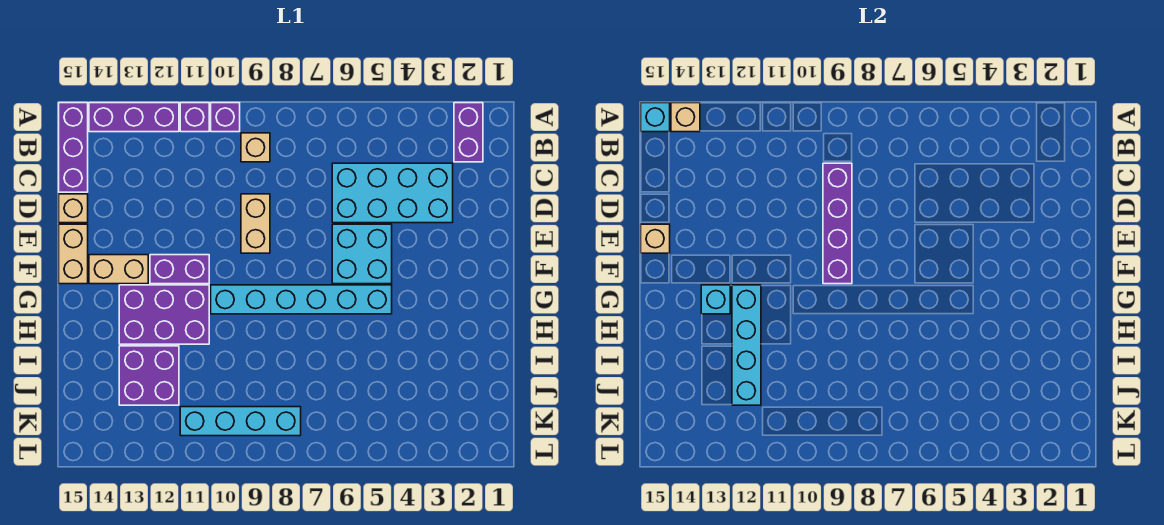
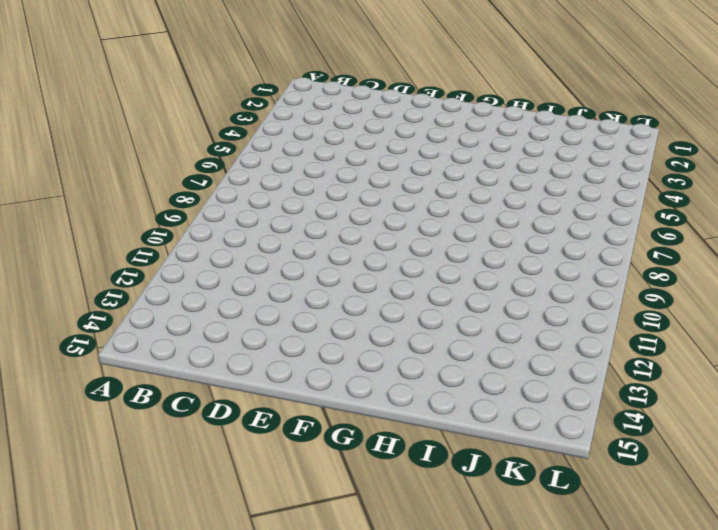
none -> purple 1x2 brick [454,103,483,162]
none -> purple 1x1 brick [211,103,240,132]
none -> purple 1x1 brick [180,103,209,132]

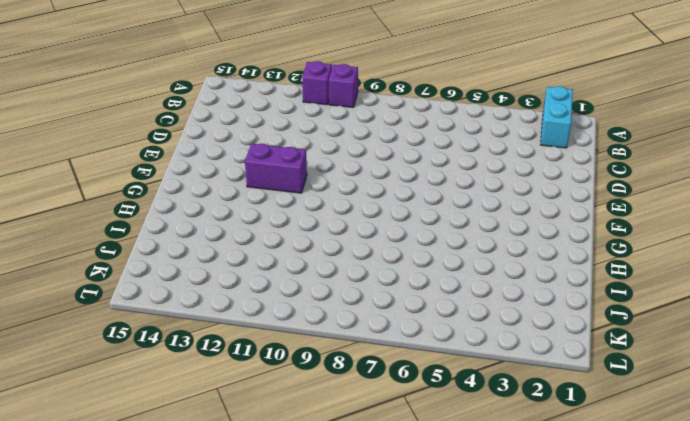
cyan 1x2 brick [541,86,573,148] -> purple 1x2 brick [454,103,483,162]
none -> purple 1x3 brick [89,103,179,132]
none -> purple 1x3 brick [59,103,88,192]
none -> tan 1x1 brick [241,133,270,162]

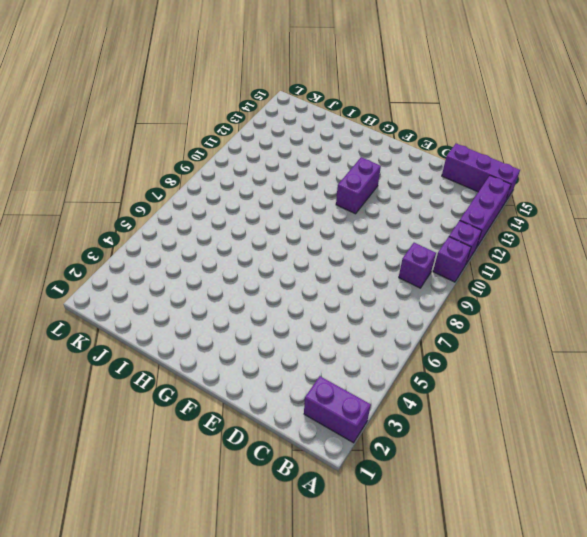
purple 1x1 brick [399,243,436,288] -> tan 1x1 brick [241,133,270,162]
none -> cyan 2x4 brick [332,163,453,223]
none -> tan 1x2 brick [241,194,270,253]
none -> tan 1x1 brick [59,194,88,223]

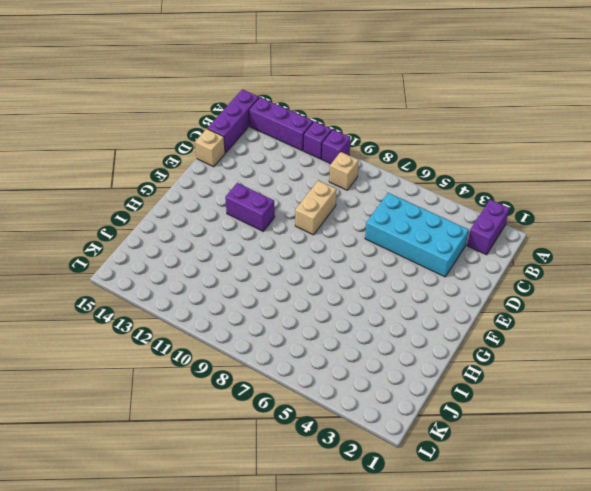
none -> cyan 2x2 brick [332,224,392,284]
none -> tan 1x2 brick [59,224,88,284]
none -> tan 1x2 brick [89,255,148,284]

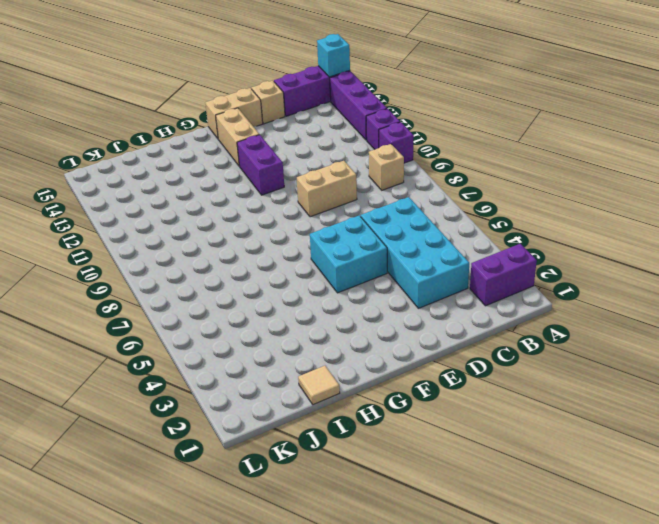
tan 1x1 tile [298,366,340,405] -> none
none -> cyan 1x6 brick [211,285,392,314]
none -> purple 2x3 brick [119,285,209,344]
none -> purple 2x2 brick [119,346,179,405]

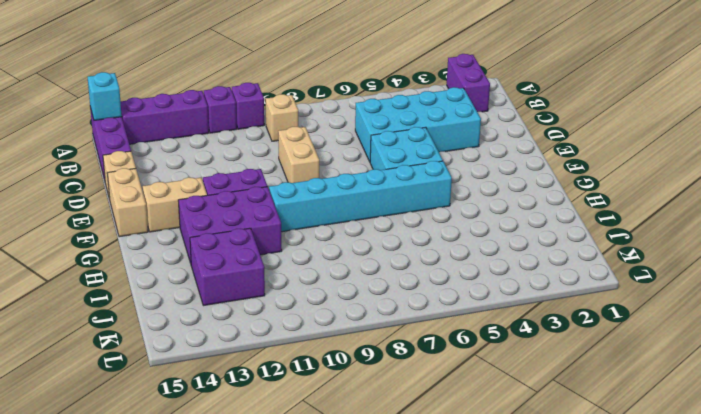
none -> cyan 1x4 brick [180,407,301,436]
none -> tan 1x1 brick [671,103,700,132]
none -> purple 1x4 brick [823,163,852,284]

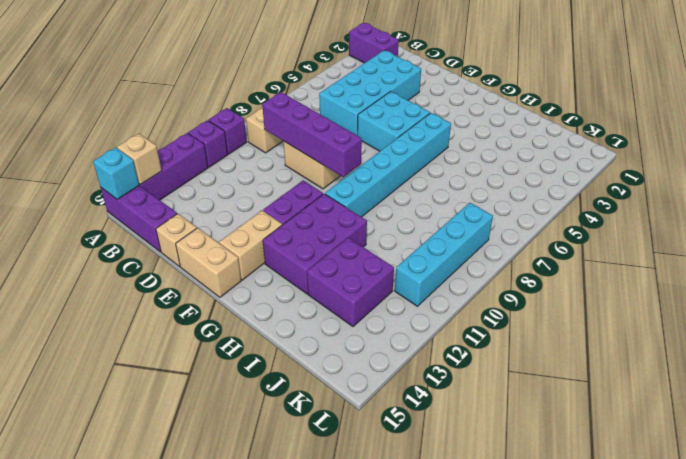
none -> tan 1x1 brick [641,224,670,253]
none -> cyan 1x4 brick [732,285,761,405]
none -> cyan 1x1 brick [701,285,730,314]

